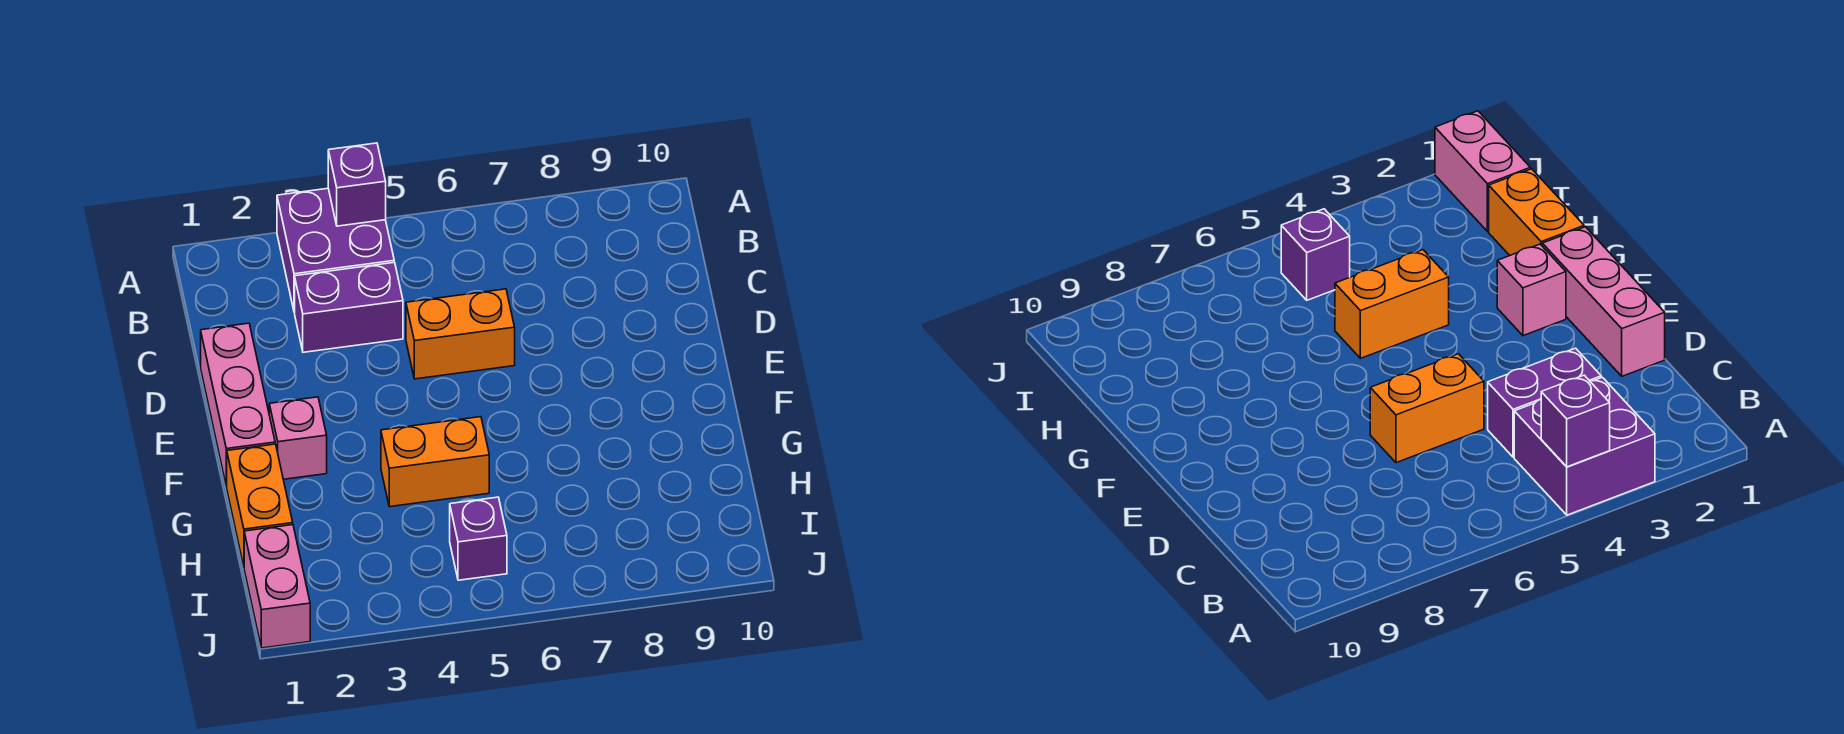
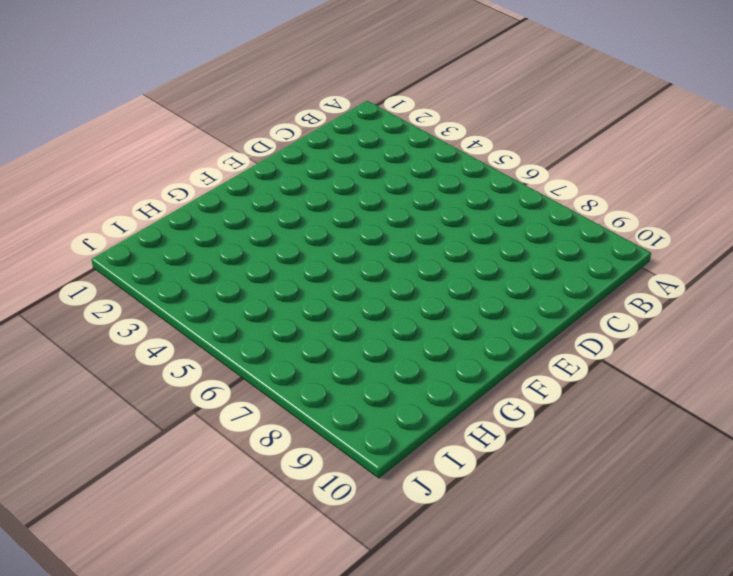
none -> purple 2x2 brick [277,188,394,312]
none -> purple 1x2 brick [295,262,403,352]

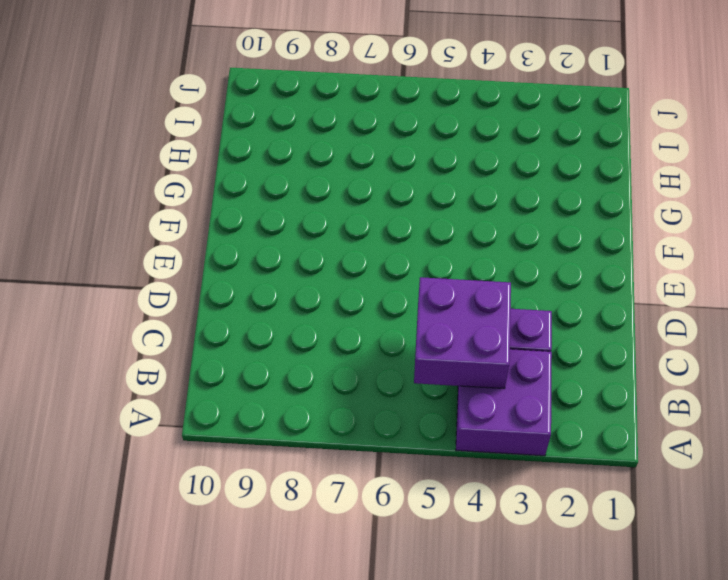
purple 2x2 brick [414,277,511,388] -> none
none -> pink 1x3 brick [201,323,275,487]
none -> orange 1x2 brick [406,289,515,379]

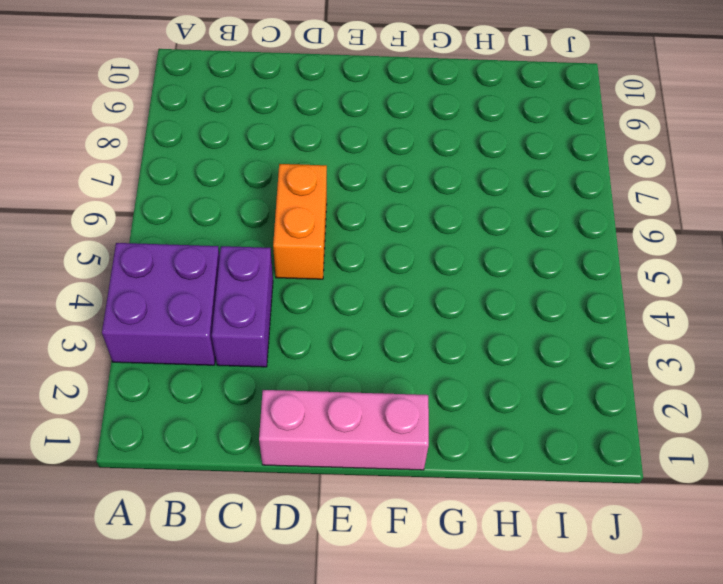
none -> pink 1x1 brick [269,397,327,479]
none -> orange 1x2 brick [227,444,293,566]

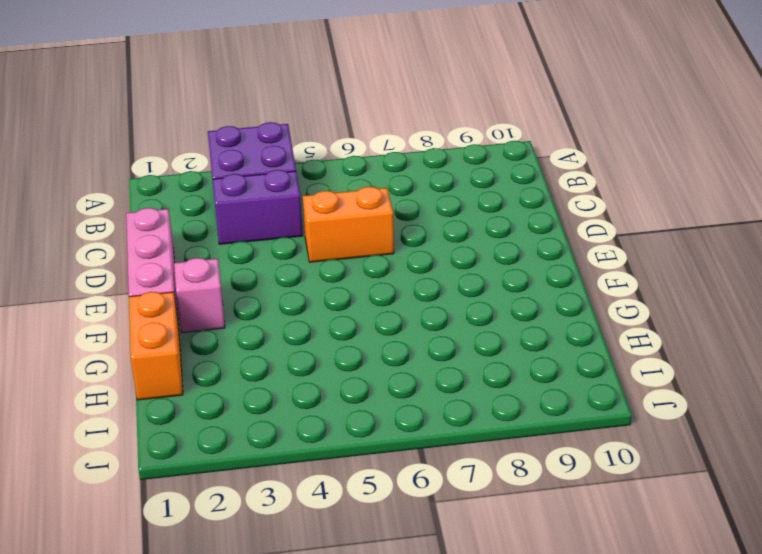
none -> orange 1x2 brick [381,417,489,507]
none -> pink 1x2 brick [244,525,310,648]

